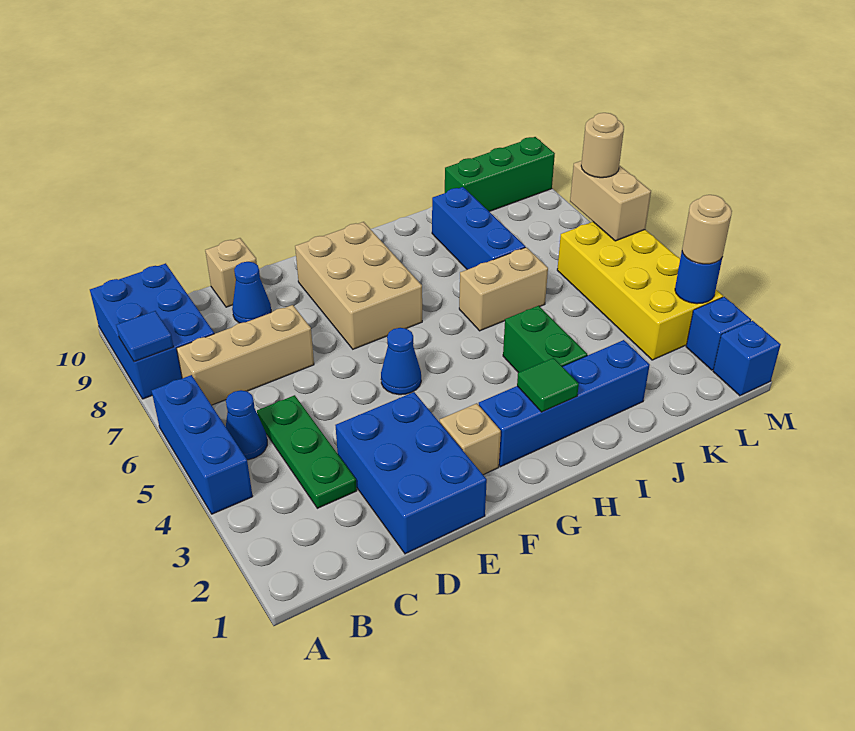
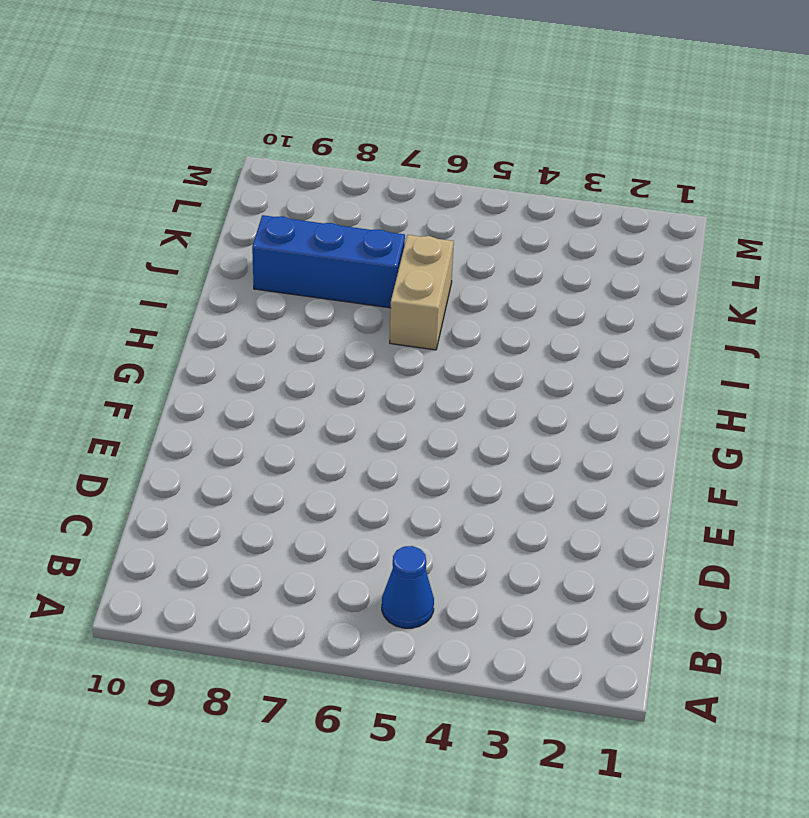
none -> blue 1x3 brick [152,375,253,514]
none -> blue 2x3 brick [90,263,214,399]
none -> tan 1x3 brick [177,305,314,405]

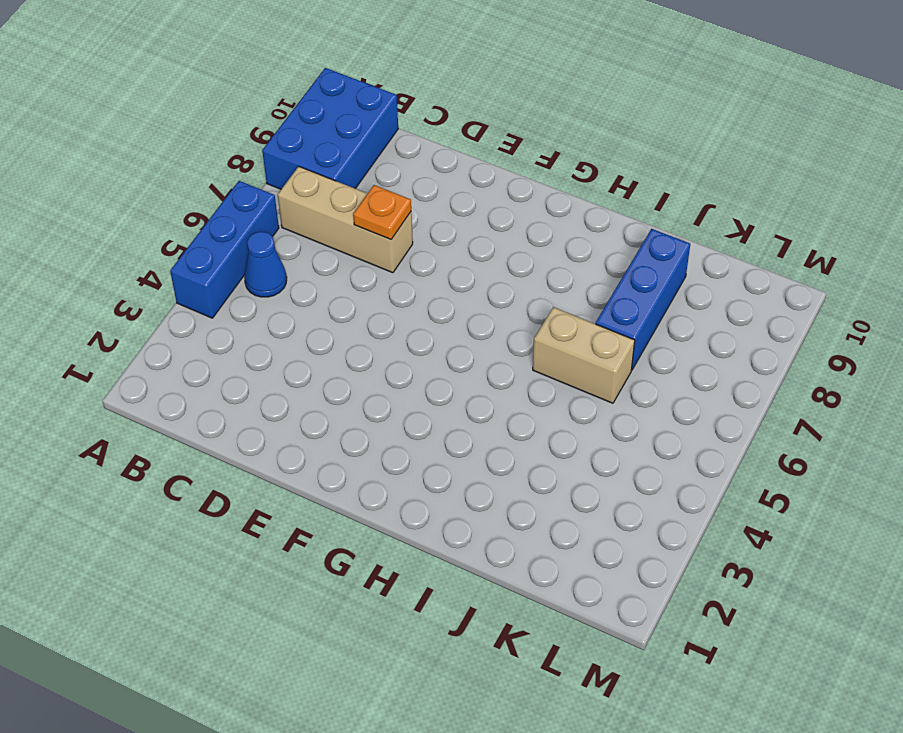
orange 1x1 plate [353,185,411,240] -> none
none -> green 1x3 plate [257,395,357,508]
none -> blue 2x3 brick [335,392,487,554]
none -> blue 1x1 cone [232,262,271,323]

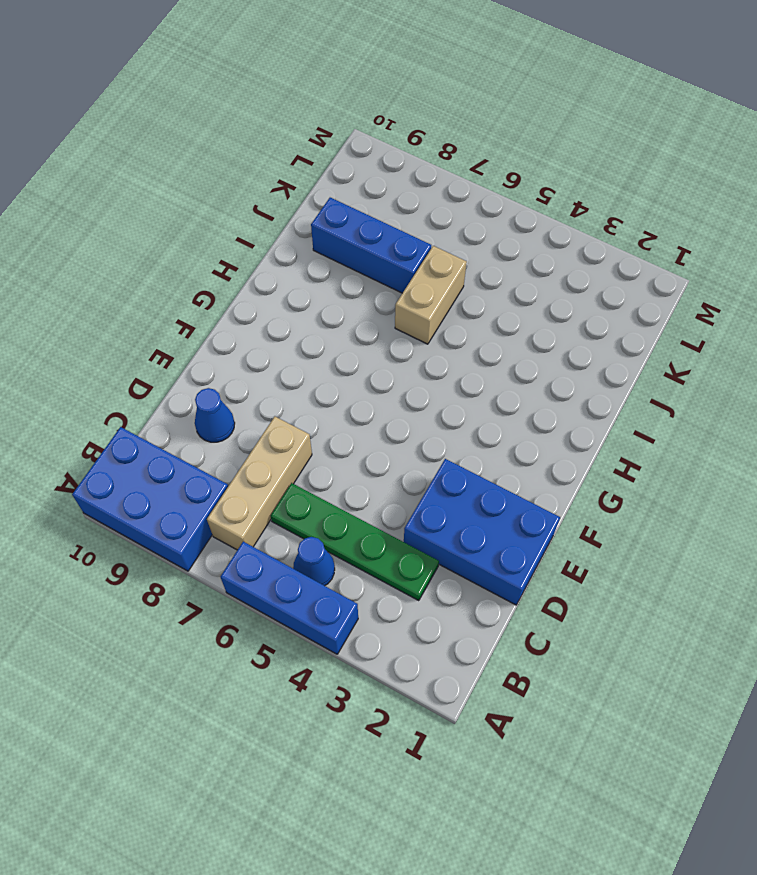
green 1x4 plate [271,483,439,601] -> green 1x3 plate [257,395,357,508]
none -> tan 1x1 brick [205,238,257,307]
none -> tan 1x1 brick [440,403,501,475]
none -> blue 1x1 cone [381,328,421,395]

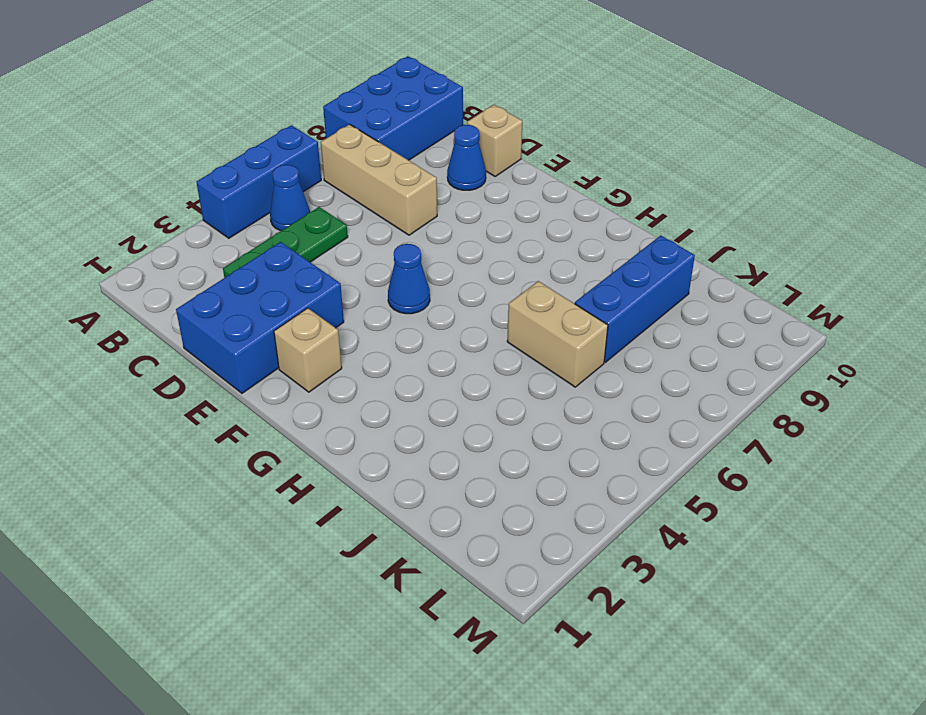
none -> tan 2x3 brick [295,222,422,349]
none -> blue 1x4 brick [479,340,650,467]
none -> green 1x2 brick [503,306,587,373]

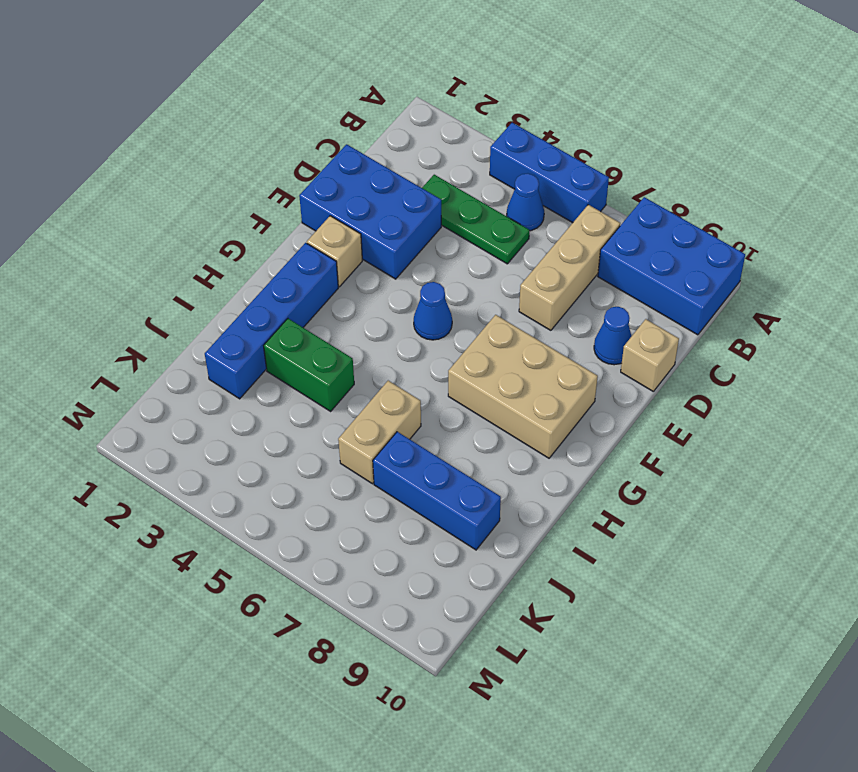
none -> green 1x3 brick [445,137,555,212]
none -> yellow 2x4 brick [557,222,723,360]
none -> blue 1x1 brick [713,321,781,396]

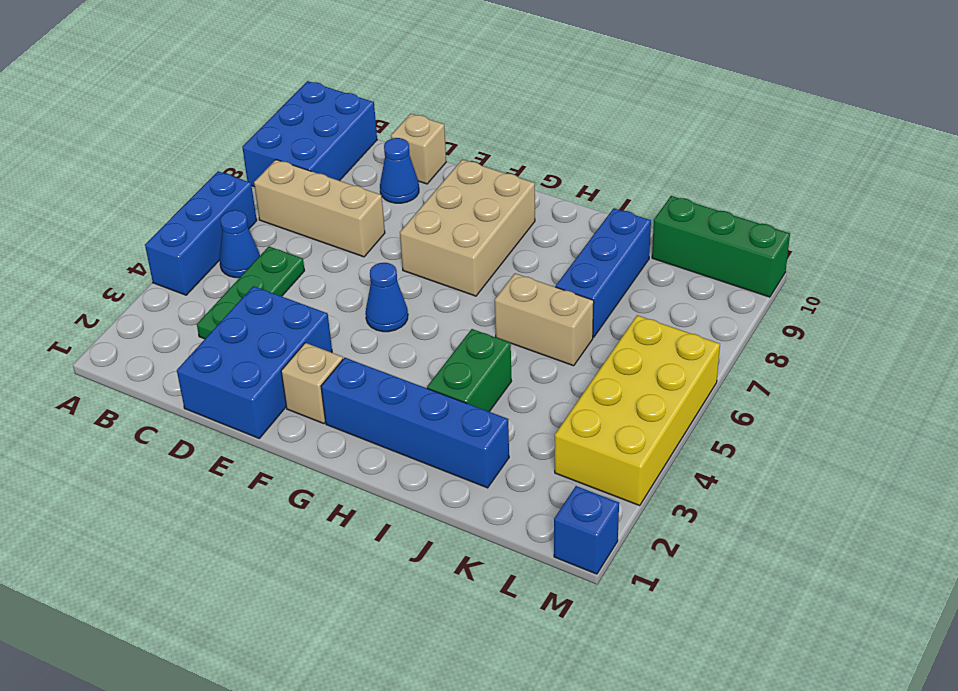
none -> blue 1x1 brick [686,297,751,370]
none -> blue 1x1 tile [116,311,173,362]
none -> green 1x1 tile [517,358,579,412]

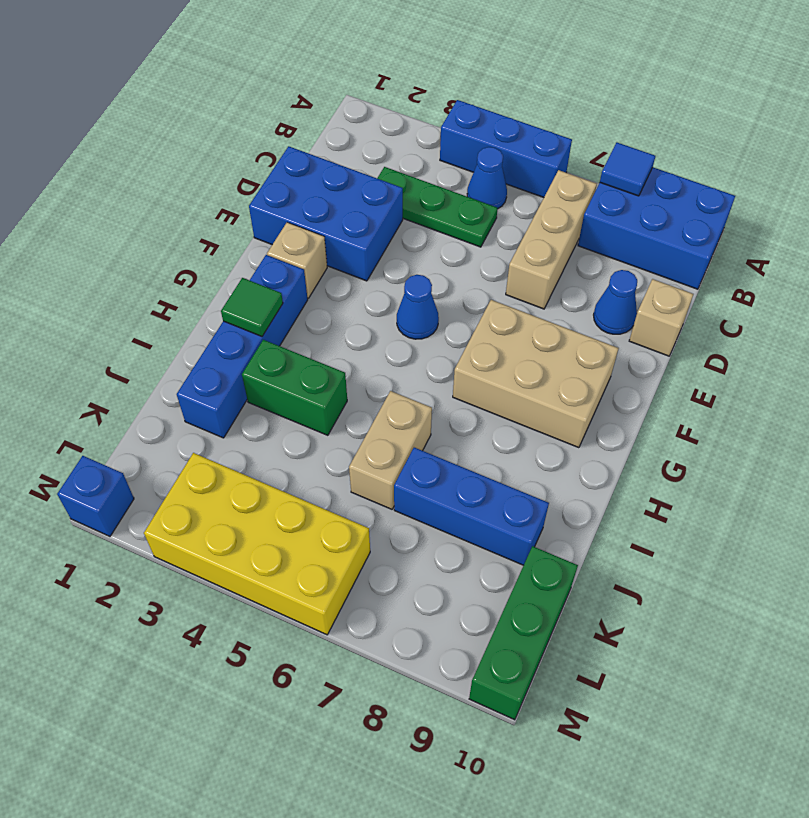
none -> blue 1x1 brick [686,297,751,370]
none -> blue 1x1 round brick [675,252,722,304]
none -> tan 1x2 brick [570,161,651,241]

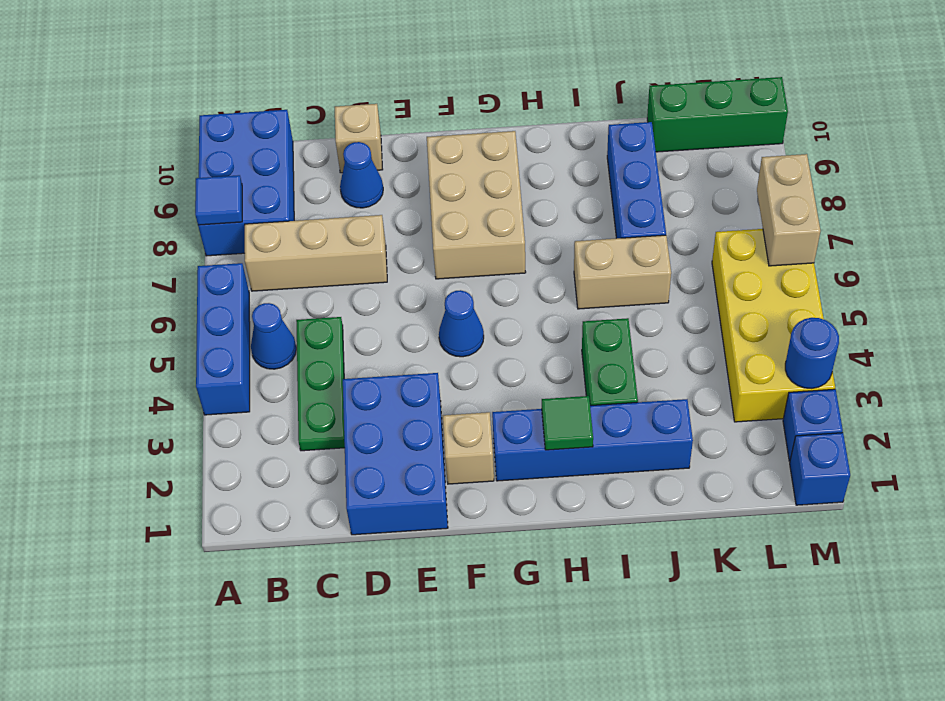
none -> tan 1x1 round brick [682,195,732,264]
none -> tan 1x1 round brick [581,113,624,178]

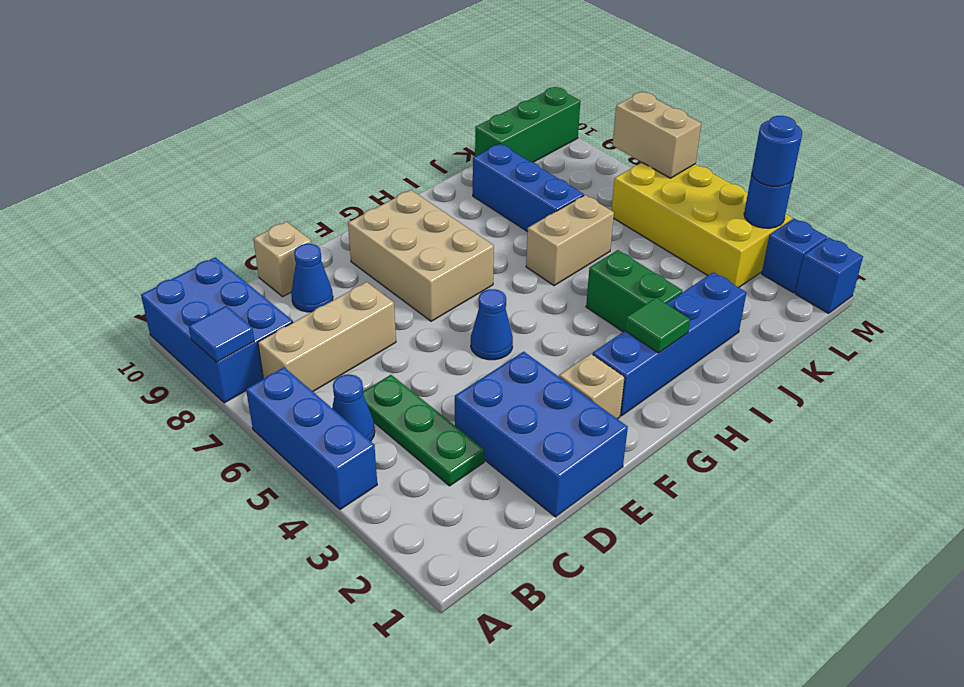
blue 1x1 round brick [752,116,802,186] -> tan 1x1 round brick [682,195,732,264]
none -> tan 1x1 round brick [581,113,624,178]

